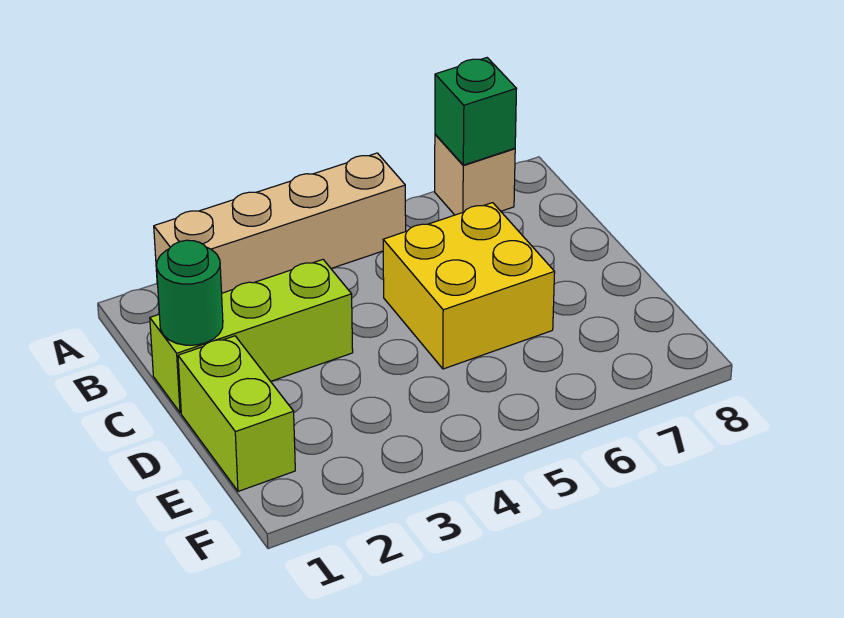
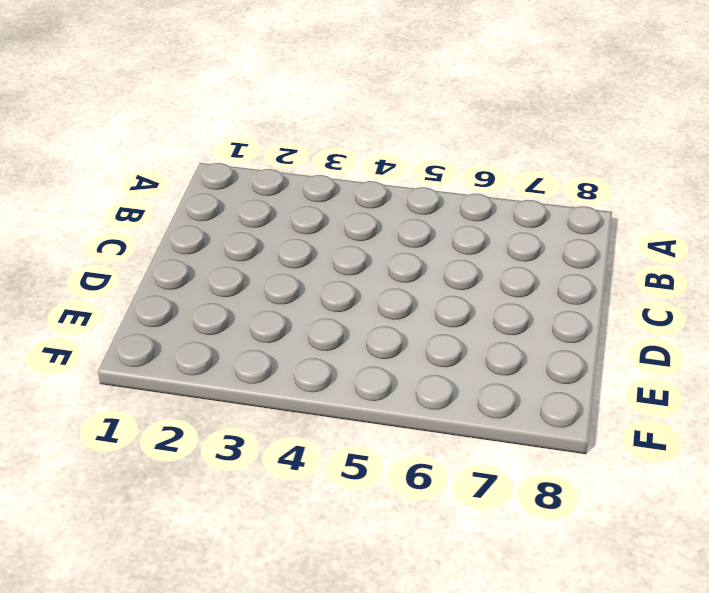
none -> tan 1x4 brick [154,153,406,293]
none -> tan 1x1 brick [435,134,515,215]

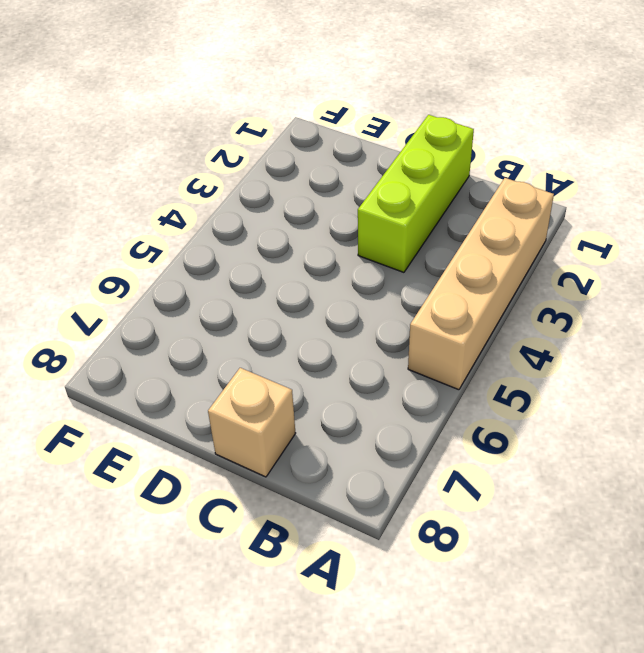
tan 1x1 brick [208,368,296,477] -> tan 1x1 brick moved to [435,134,515,215]
none -> yellow 2x2 brick [383,203,555,369]
none -> lime 1x2 brick [178,336,295,491]

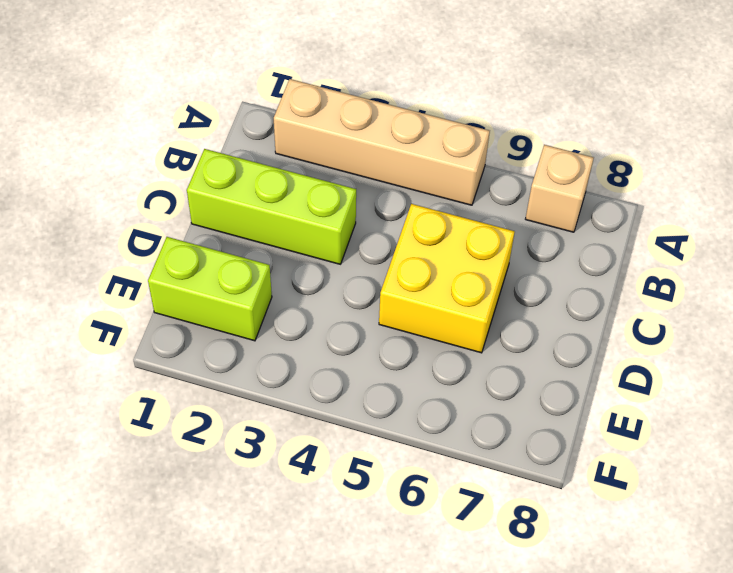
lime 1x2 brick [148,237,272,341] -> lime 1x2 brick turned to [178,336,295,491]
none -> green 1x1 brick [435,58,517,165]
none -> green 1x1 round brick [157,240,223,345]

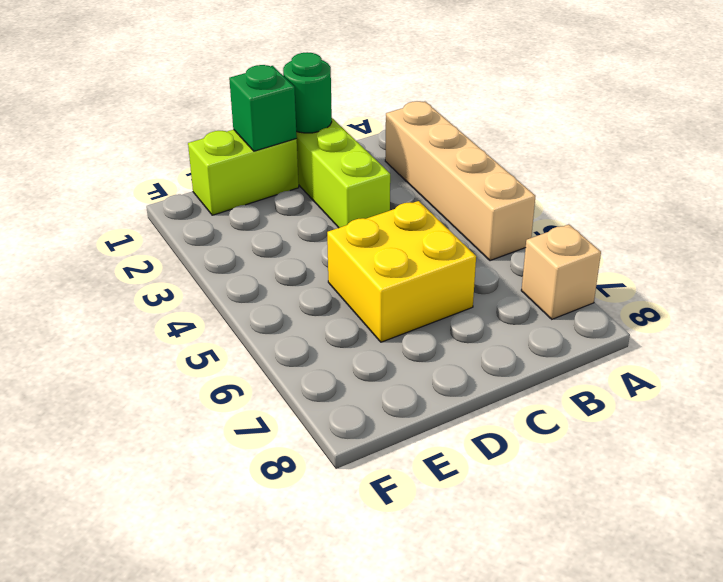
green 1x1 brick [229,65,297,151] -> green 1x1 brick moved to [435,58,517,165]

